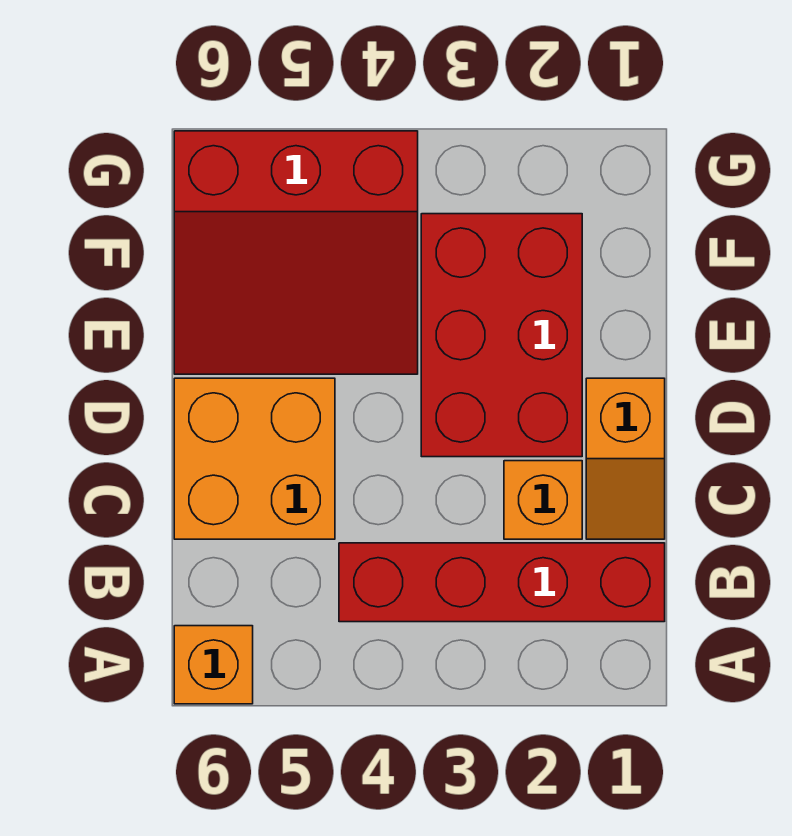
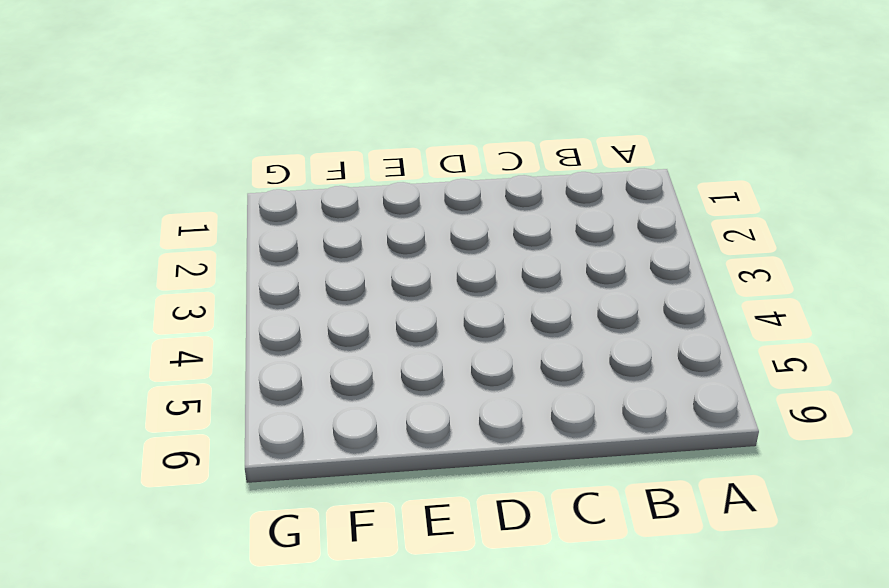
none -> orange 1x1 brick [174,626,253,704]
none -> red 1x4 brick [339,543,665,622]

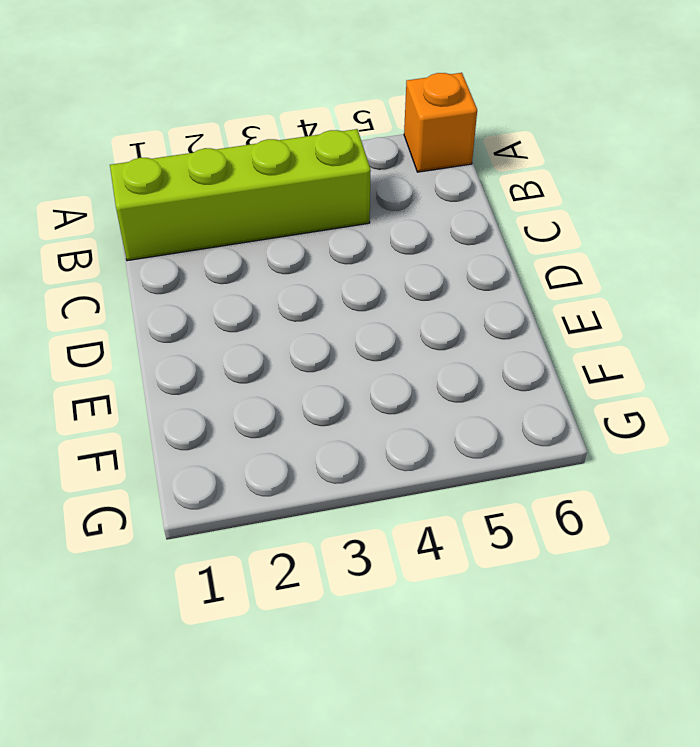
lime 1x4 brick [110,129,371,261] -> red 1x4 brick [339,543,665,622]
none -> orange 1x2 slope [586,378,665,539]
none -> orange 1x1 brick [504,461,582,539]

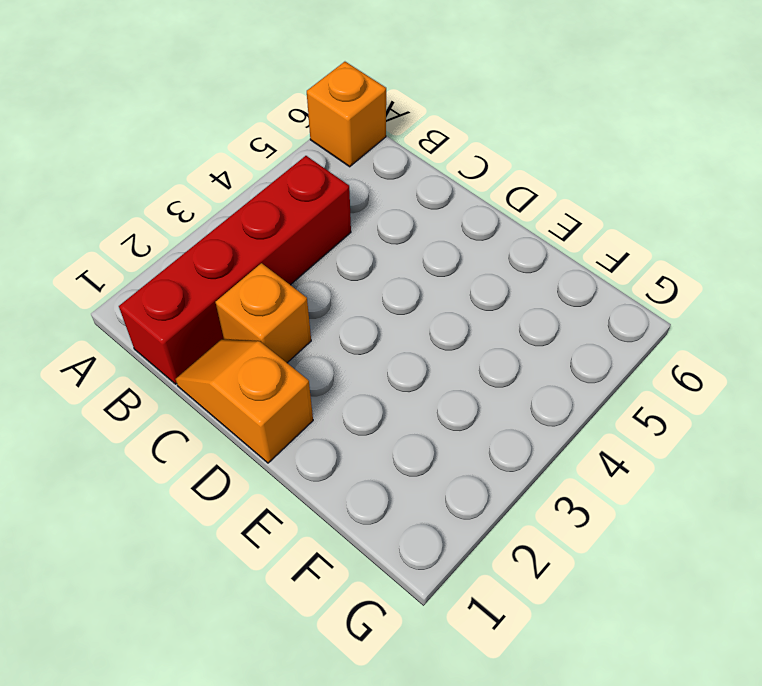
none -> orange 2x2 brick [174,378,335,539]
none -> red 2x3 brick [421,214,582,457]

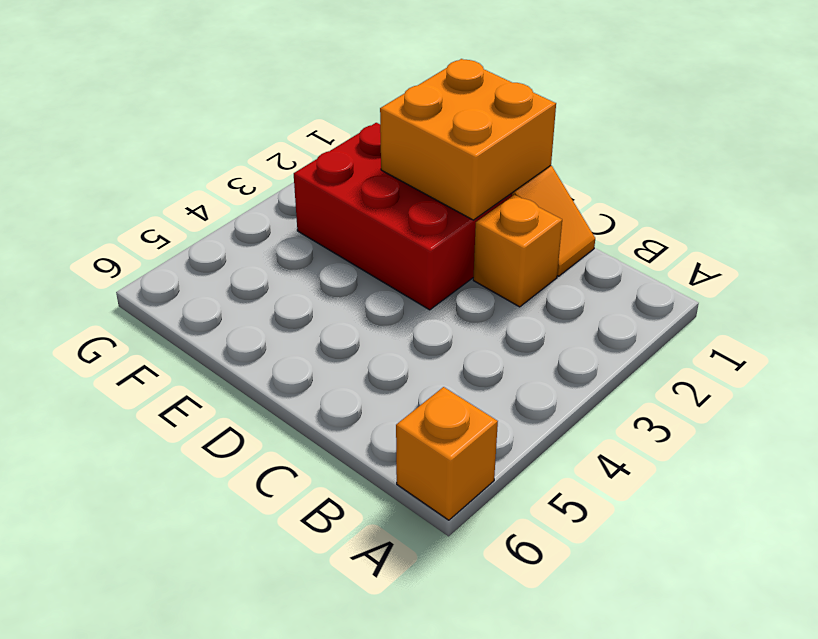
orange 2x2 brick [380,59,556,220] -> orange 2x2 brick moved to [174,378,335,539]
none -> red 1x4 brick [339,543,665,622]
none -> red 3x3 slope [174,131,418,374]

